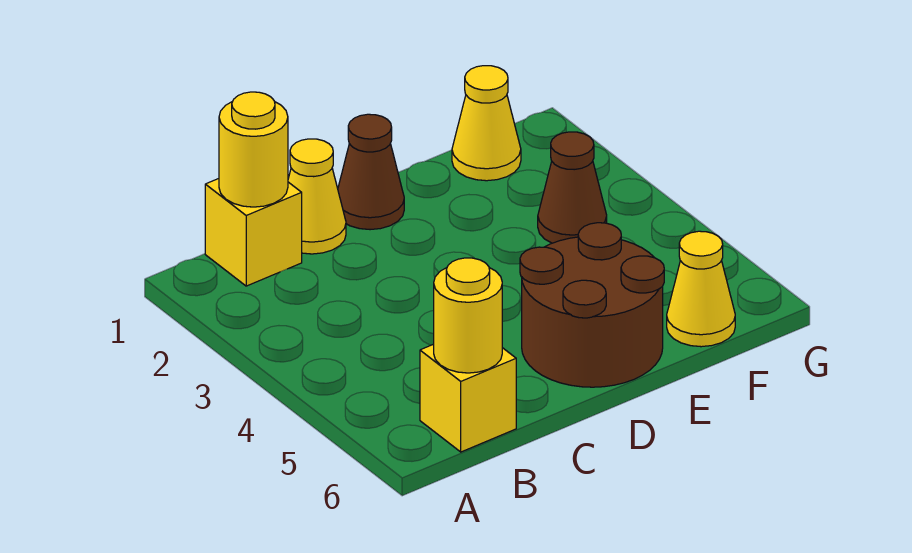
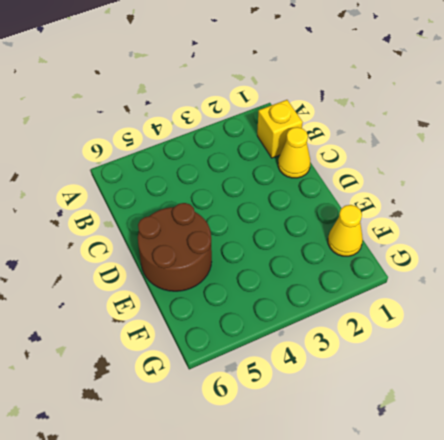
none -> yellow 1x1 brick [420,344,516,452]
none -> brown 1x1 cone [338,114,404,230]

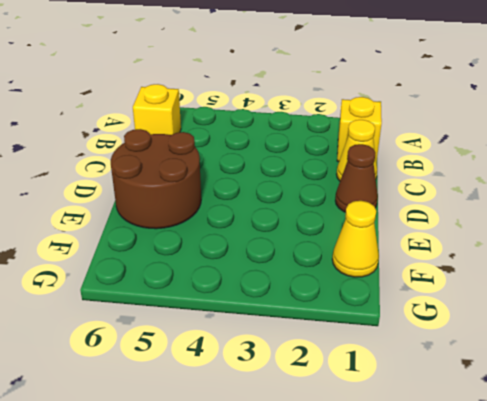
none -> brown 1x1 cone [538,132,607,243]
none -> yellow 1x1 cone [667,231,735,347]

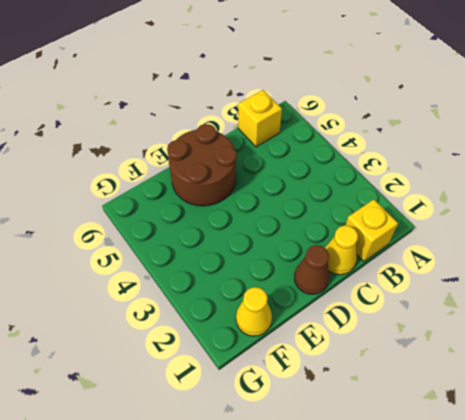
none -> brown 1x1 cone [538,132,607,243]
none -> yellow 1x1 cone [667,231,735,347]

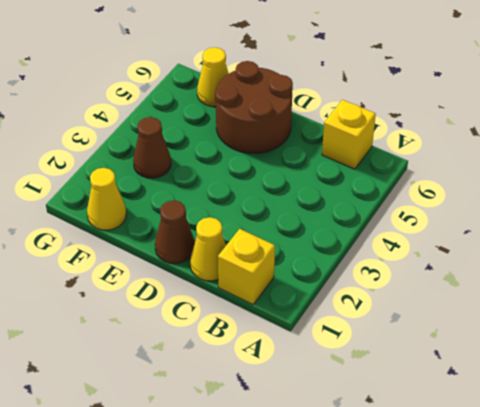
none -> yellow 1x1 round brick [219,92,288,207]
none -> yellow 1x1 round brick [434,258,502,373]

